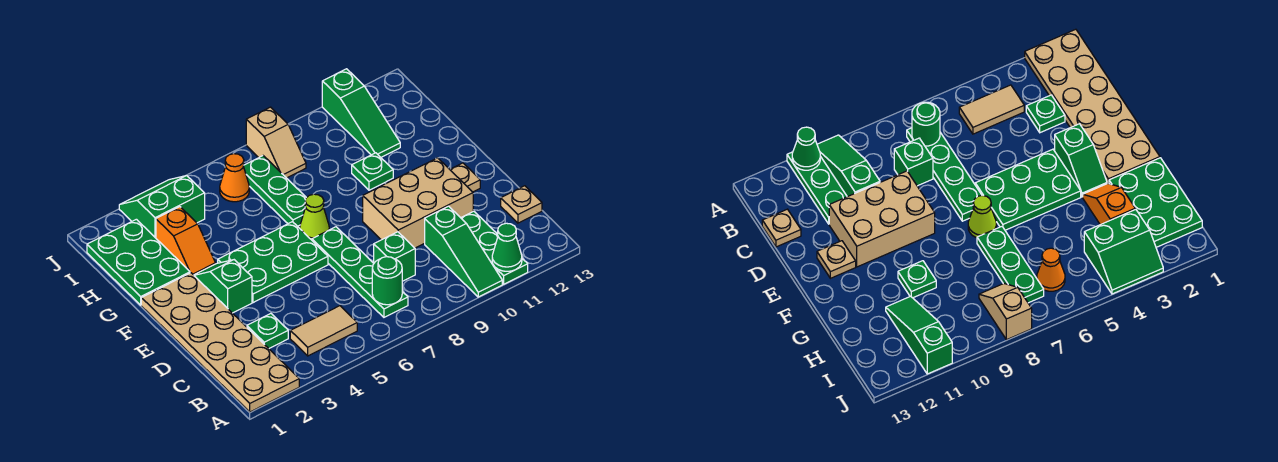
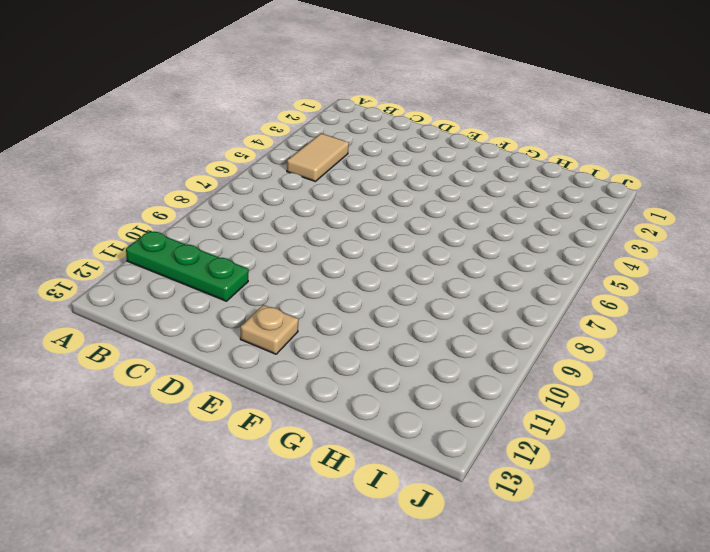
none -> tan 2x6 plate [141,273,299,412]
none -> green 1x3 slope [425,206,502,297]
none -> green 1x4 plate [312,227,408,317]

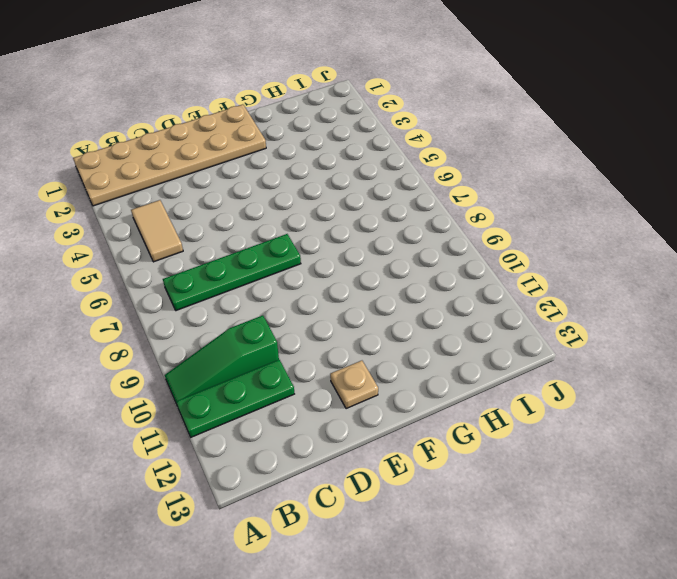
none -> green 1x1 plate [247,314,288,348]
none -> green 1x1 brick [374,232,415,281]
none -> tan 1x1 plate [501,186,542,223]

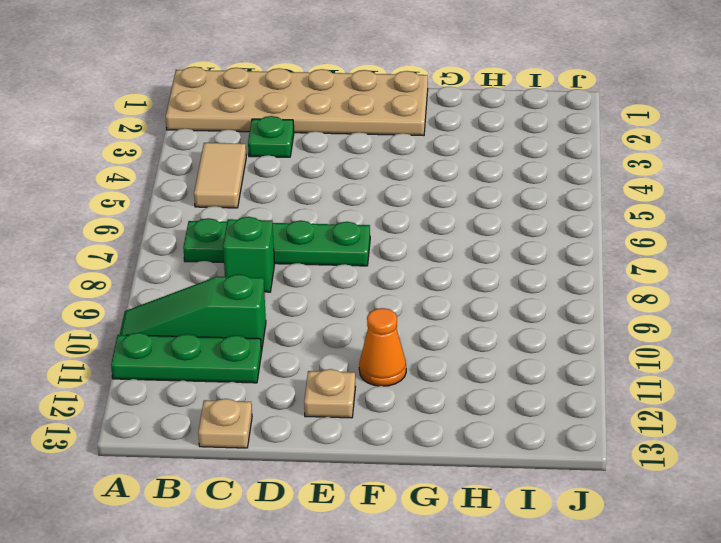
orange 1x1 cone [359,308,406,386] -> orange 1x1 cone moved to [220,154,249,202]
none -> tan 2x3 brick [363,158,473,248]
none -> green 1x2 slope [194,260,252,313]
none -> green 2x3 plate [218,222,328,303]

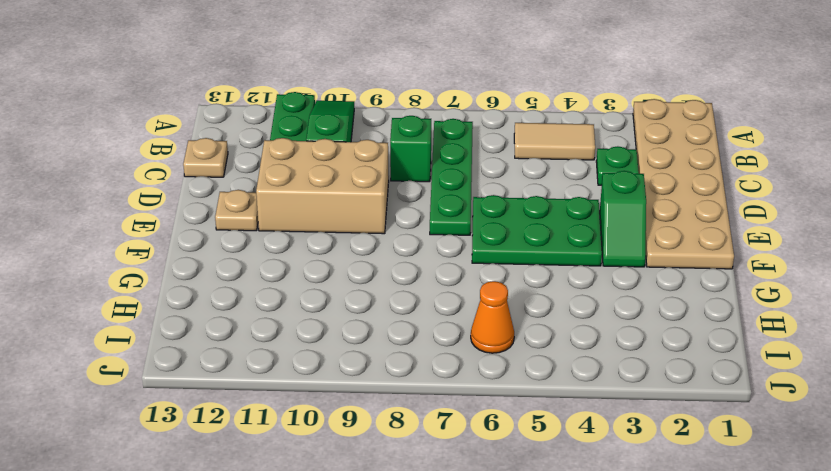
none -> lime 1x1 cone [300,194,329,240]
none -> green 2x3 plate [87,219,190,305]
none -> orange 1x2 slope [156,207,216,275]

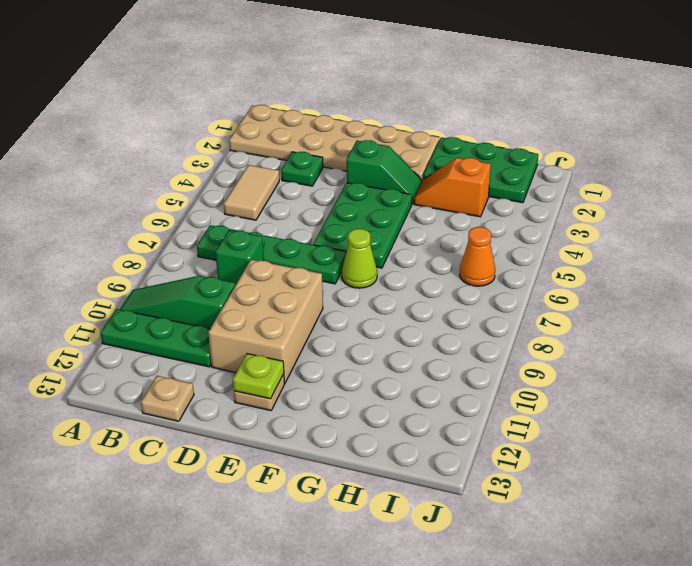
lime 1x1 plate [233,354,284,399] -> none
none -> green 1x3 plate [243,156,306,226]
none -> green 1x1 plate [352,153,393,190]
none -> green 1x3 slope [322,69,400,157]

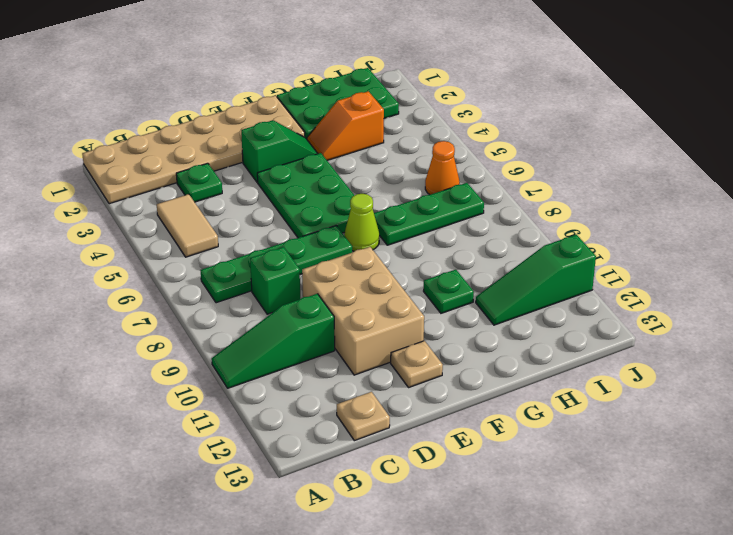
none -> green 1x3 plate [461,211,528,284]
none -> green 2x2 slope [119,176,205,238]
none -> tan 1x2 slope [246,107,306,178]

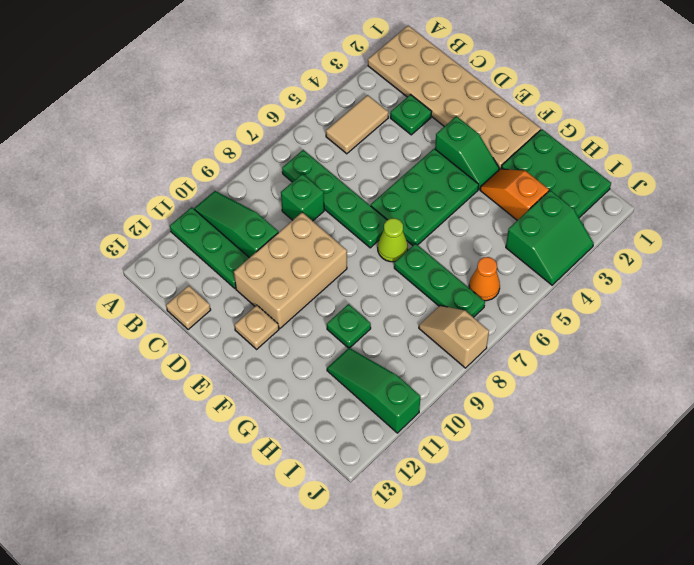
none -> green 1x1 cone [492,223,522,271]
none -> green 1x1 round brick [372,257,402,305]

